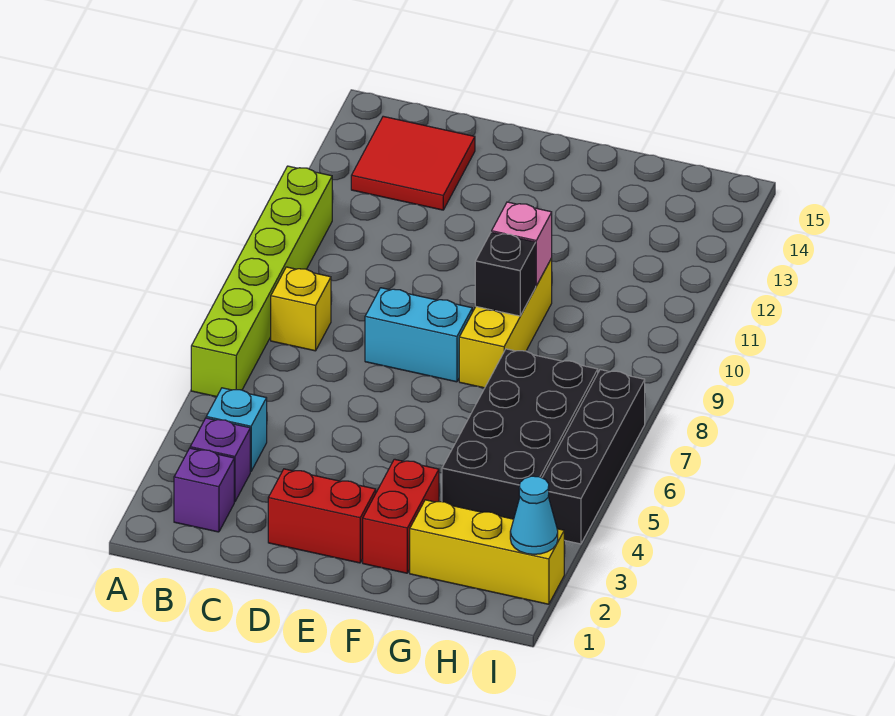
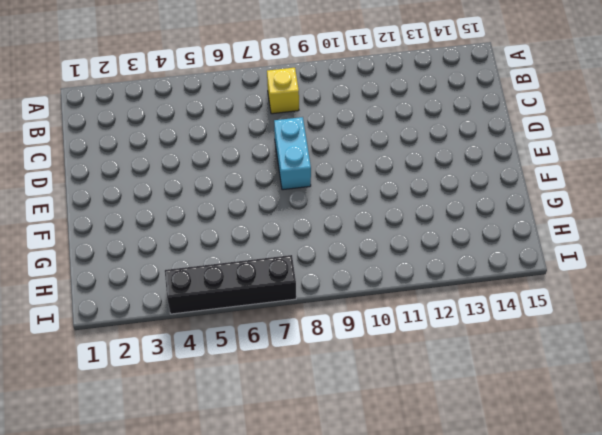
none -> lime 1x6 brick [191,166,332,397]
none -> purple 1x1 brick [174,448,234,532]
none -> purple 1x1 brick [190,418,250,502]

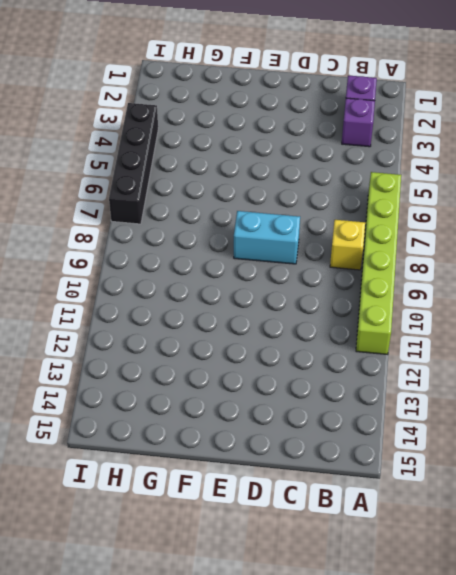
none -> cyan 1x1 brick [206,388,267,472]
none -> red 2x2 tile [351,116,475,210]
none -> red 1x2 brick [268,469,376,563]

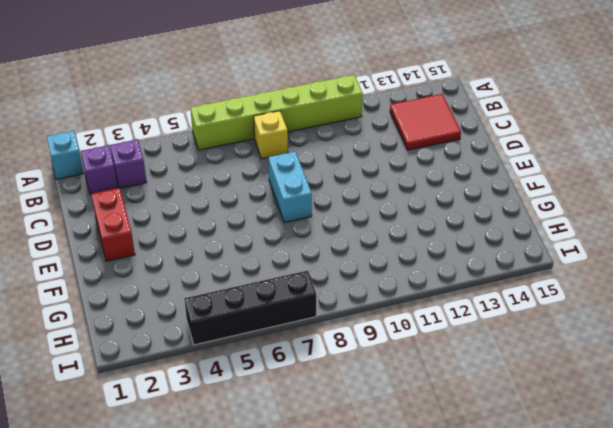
cyan 1x1 brick [47,131,84,179] -> cyan 1x1 brick moved to [206,388,267,472]
none -> red 1x2 brick [363,459,439,573]
none -> yellow 1x3 brick [459,259,552,388]
none -> yellow 1x3 brick [410,500,564,604]

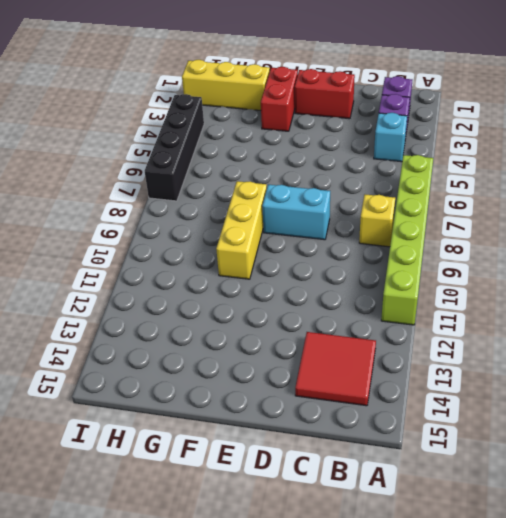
none -> black 2x4 brick [442,349,598,519]
none -> black 1x1 brick [475,232,536,316]
none -> pink 1x1 brick [492,202,552,286]

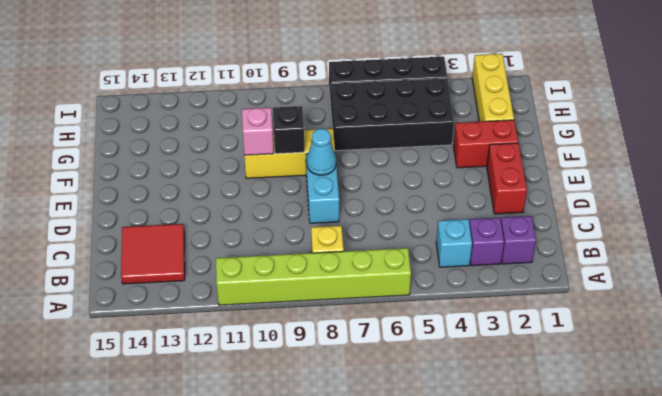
cyan 1x1 cone [307,129,336,175] -> cyan 1x1 cone moved to [510,476,558,554]

